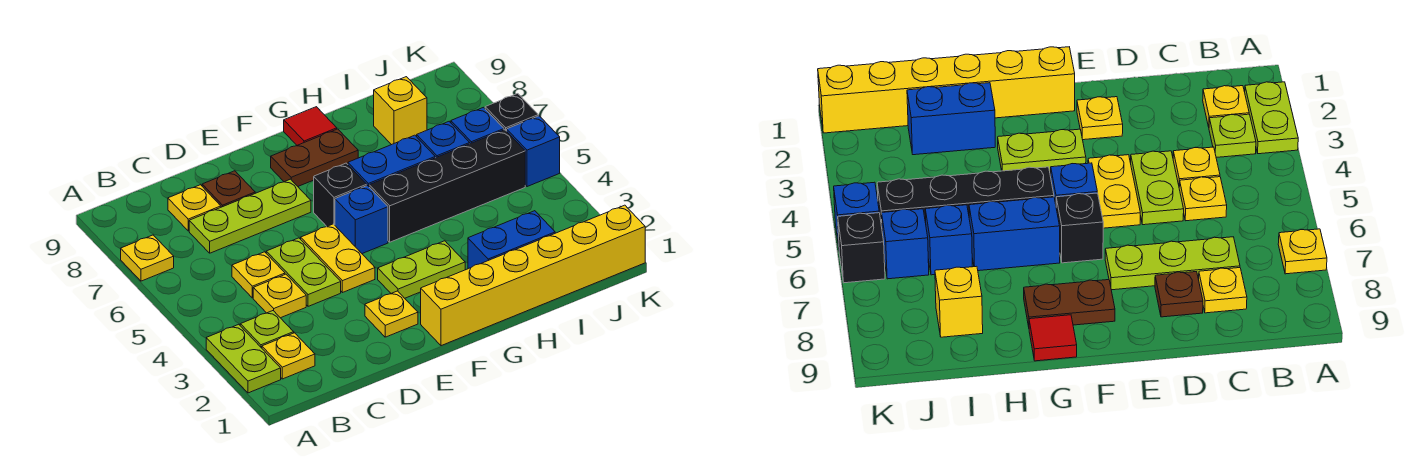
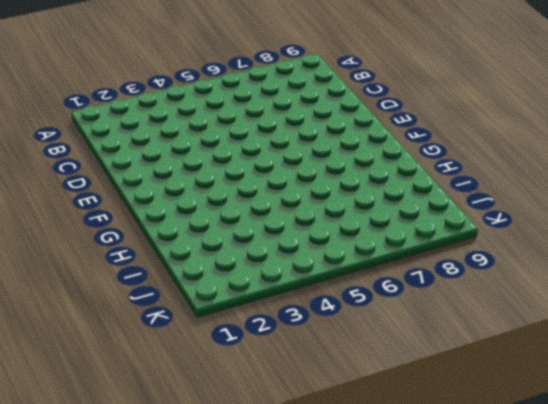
none -> lime 1x2 plate [206,324,281,393]
none -> yellow 1x1 plate [121,235,174,281]
none -> yellow 1x1 plate [262,333,315,379]

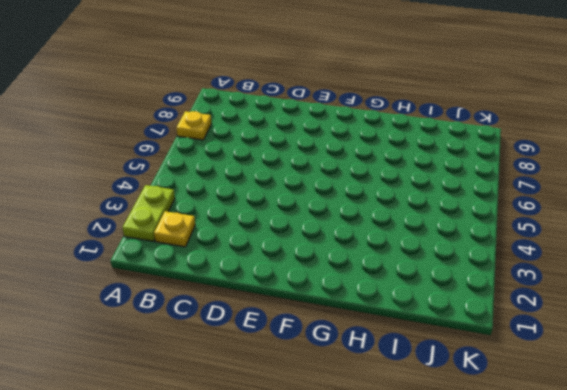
none -> lime 1x1 plate [240,311,294,348]
none -> yellow 1x1 plate [253,274,306,318]
none -> yellow 1x1 plate [232,252,285,298]

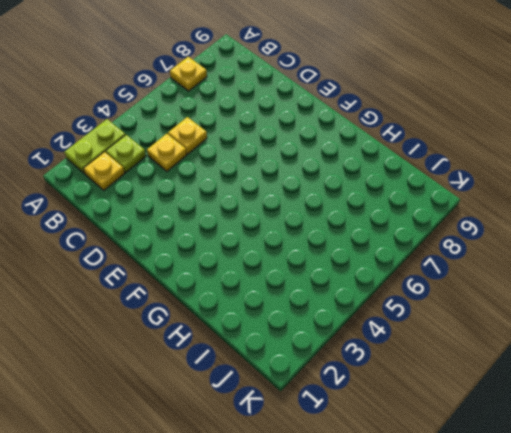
none -> lime 1x3 plate [189,179,311,253]
none -> yellow 1x1 plate [168,185,221,231]
none -> lime 1x2 plate [266,238,341,306]

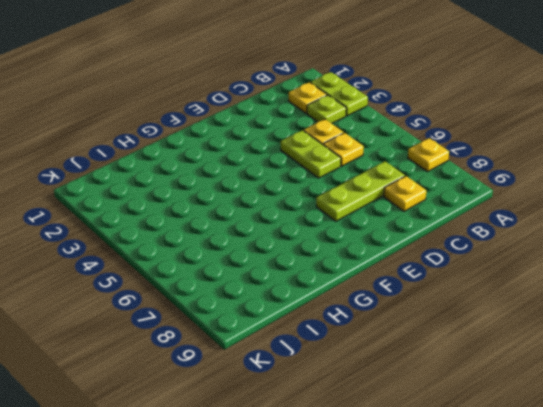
none -> brown 1x1 plate [202,171,255,207]
none -> yellow 1x1 plate [365,291,418,337]
none -> yellow 1x2 plate [301,224,375,293]

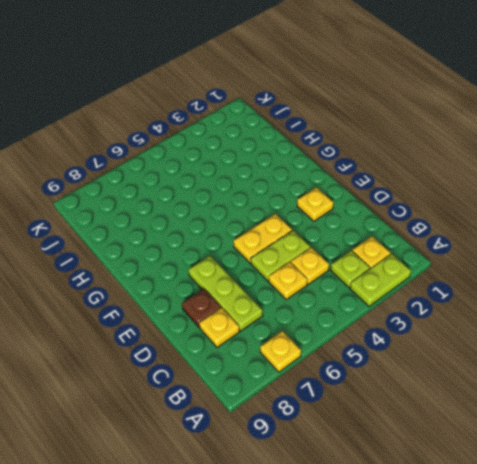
none -> yellow 1x6 brick [421,205,645,346]
none -> lime 1x2 plate [378,241,465,298]
none -> blue 1x1 brick [335,186,388,254]

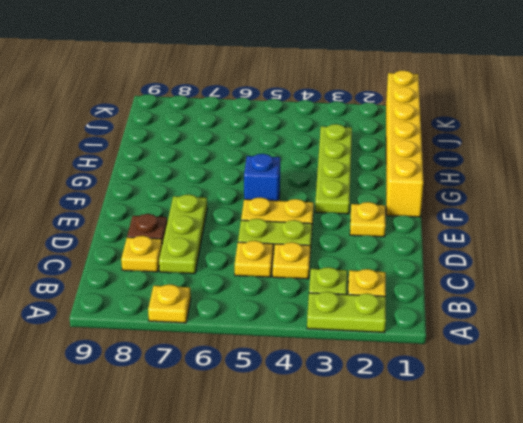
lime 1x4 plate [315,124,352,214] -> lime 1x2 plate [378,241,465,298]
none -> black 1x1 brick [314,163,367,226]
none -> brown 1x2 plate [271,129,358,186]
none -> black 1x4 brick [369,130,525,242]

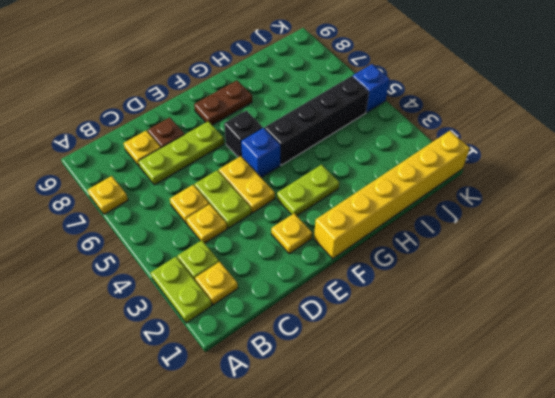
none -> blue 1x2 brick [348,135,435,186]
none -> red 1x1 tile [284,107,337,145]
none -> blue 1x2 brick [468,211,555,269]

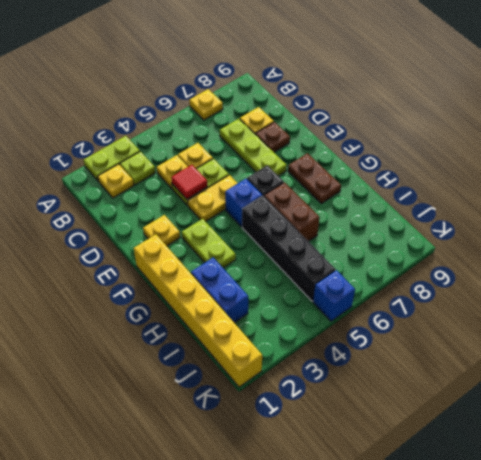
red 1x1 tile [171,165,207,199] -> red 1x1 tile moved to [284,107,337,145]
brown 1x2 brick [264,182,320,241] -> blue 1x2 brick [348,135,435,186]
none -> blue 1x1 brick [417,121,470,158]
none -> yellow 1x1 brick [374,77,427,145]
none -> blue 1x1 brick [451,107,504,144]

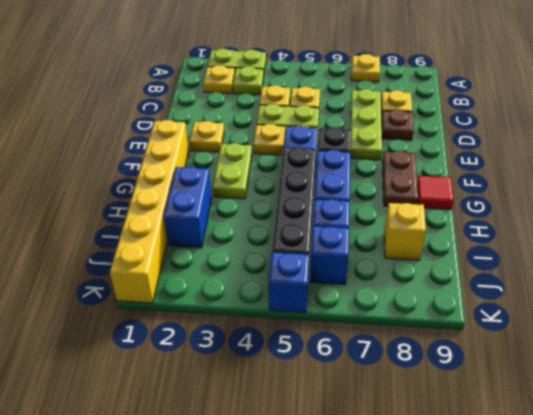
none -> black 1x1 brick [485,94,538,131]

